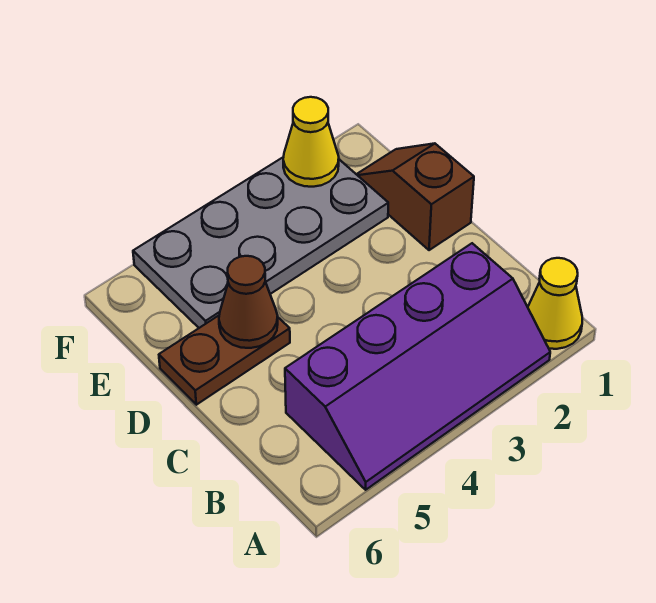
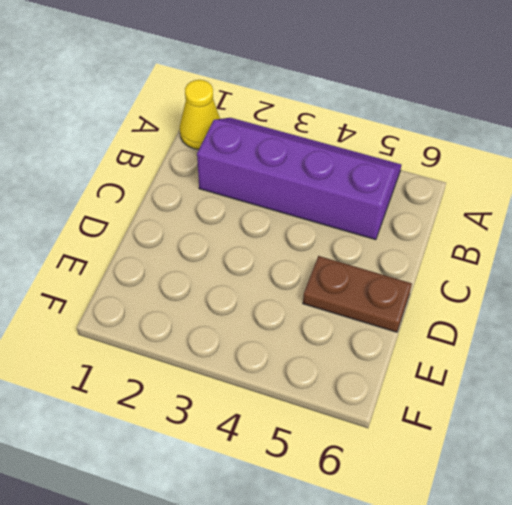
none -> brown 1x2 slope [356,144,474,250]
none -> grey 2x4 plate [133,157,388,328]

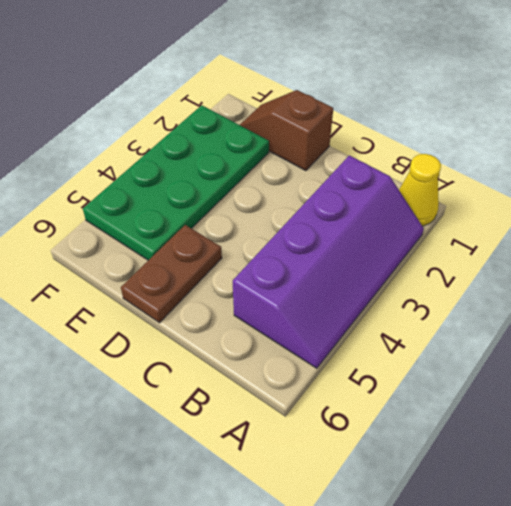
green 2x4 plate [83,105,269,260] -> grey 2x4 plate [133,157,388,328]
none -> brown 1x1 cone [219,256,278,348]
none -> yellow 1x1 cone [283,97,339,187]

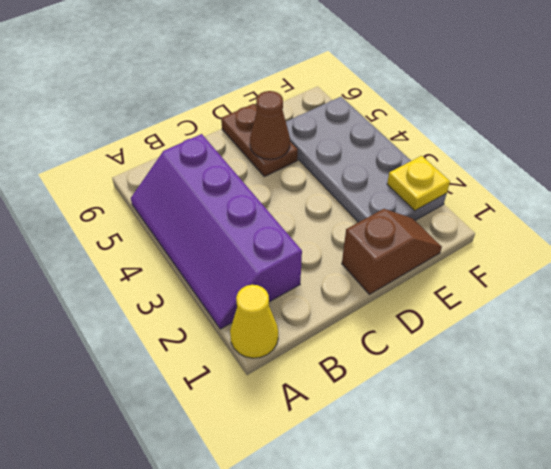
yellow 1x1 plate [387,156,450,211] -> yellow 1x1 cone [283,97,339,187]

